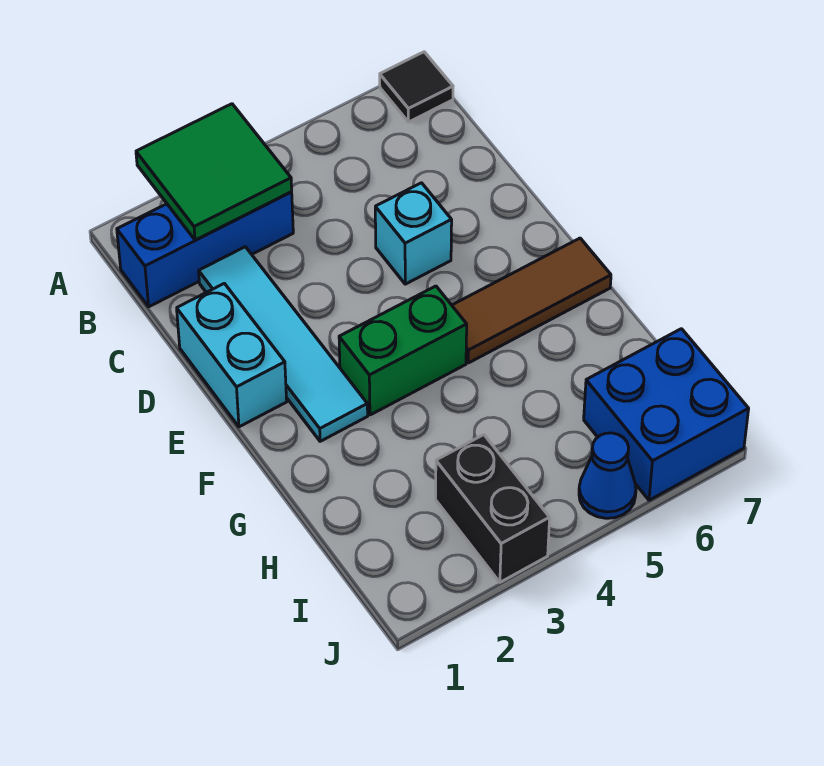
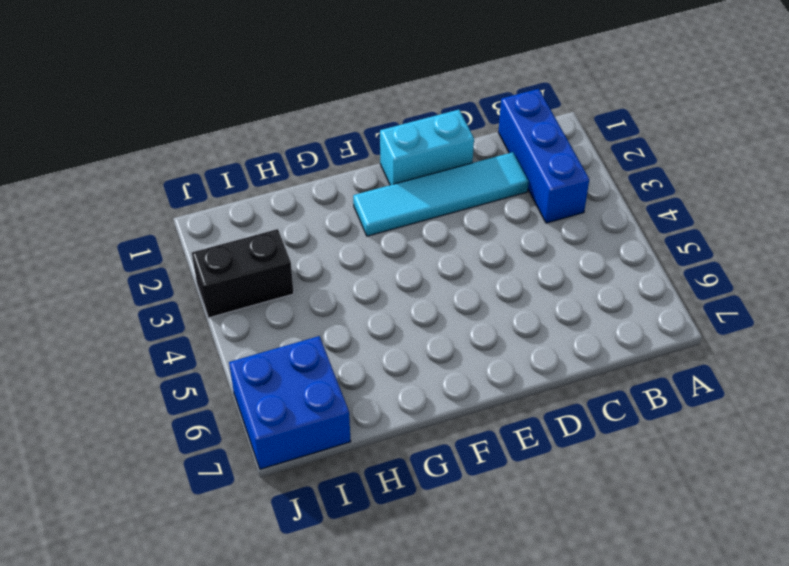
none -> black 1x1 tile [380,52,453,122]
none -> cyan 1x1 brick [375,183,452,284]

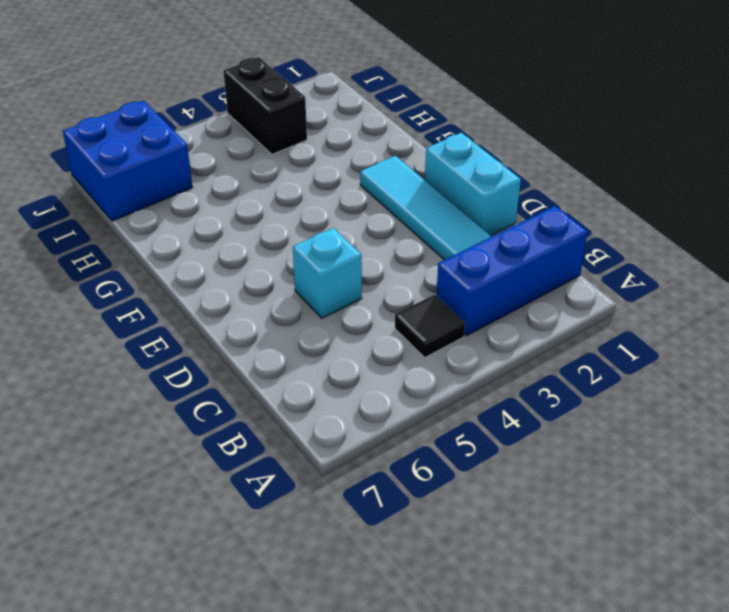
black 1x1 tile [395,295,465,357] -> black 1x1 tile moved to [380,52,453,122]
none -> green 1x2 brick [339,286,467,415]
none -> brown 1x3 tile [452,238,611,363]

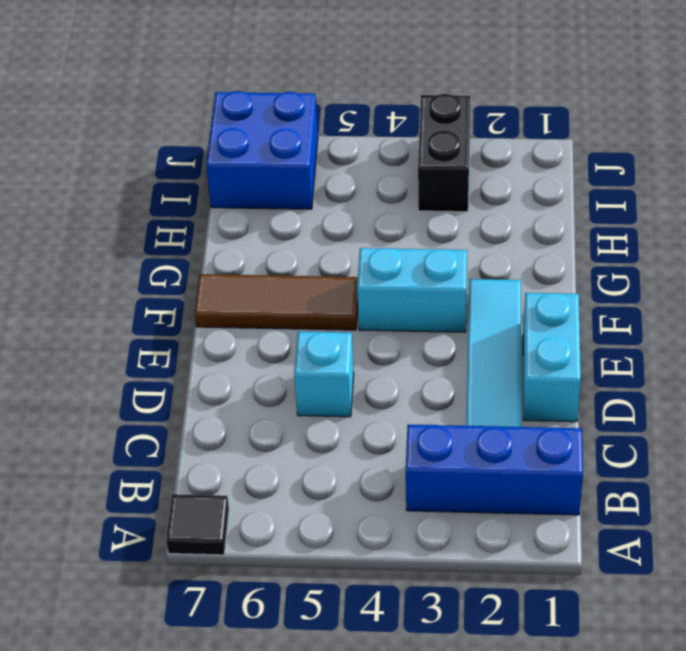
cyan 1x2 brick [357,248,467,332] -> green 1x2 brick [339,286,467,415]
none -> blue 1x1 cone [579,433,636,518]
none -> green 2x2 tile [136,104,292,240]

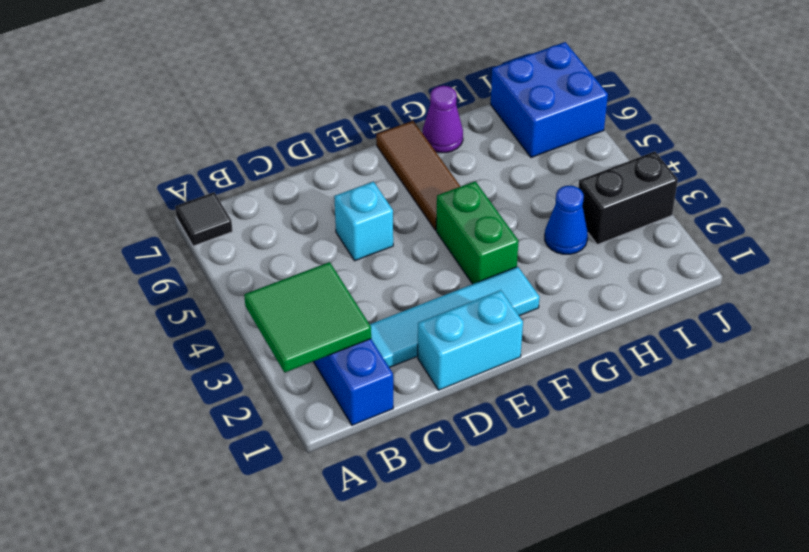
purple 1x1 cone [422,86,463,153] -> none
blue 1x1 cone [545,186,588,254] -> blue 1x1 cone moved to [579,433,636,518]

